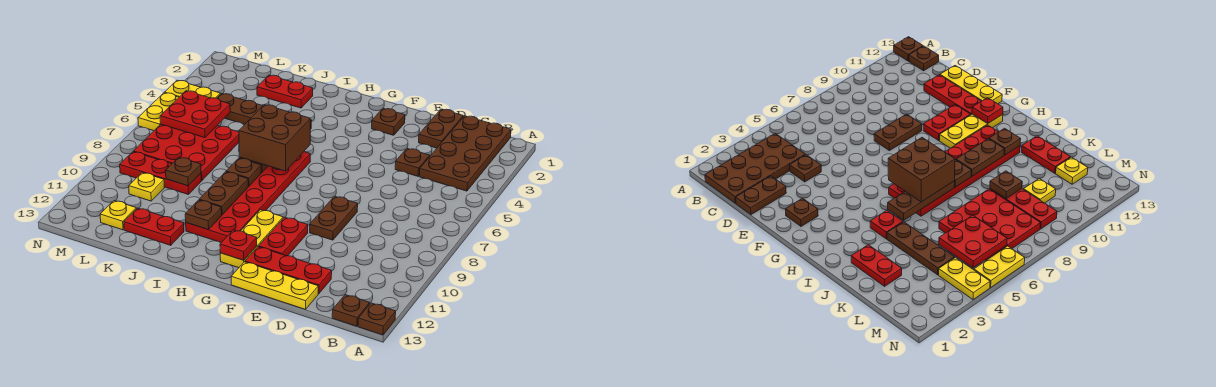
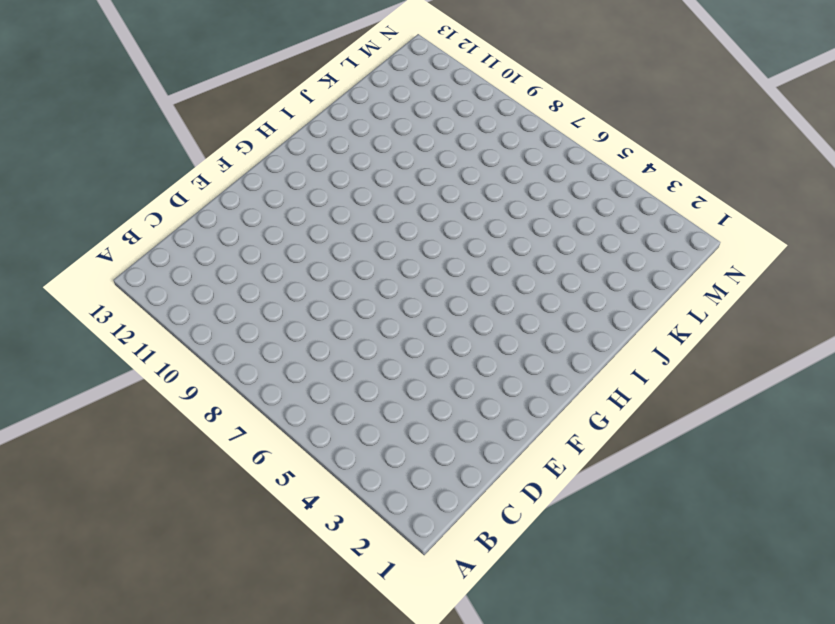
none -> brown 1x1 plate [358,303,396,335]
none -> brown 2x4 plate [419,116,511,191]
none -> brown 1x1 plate [332,295,370,326]
none -> brown 1x2 plate [419,109,463,148]

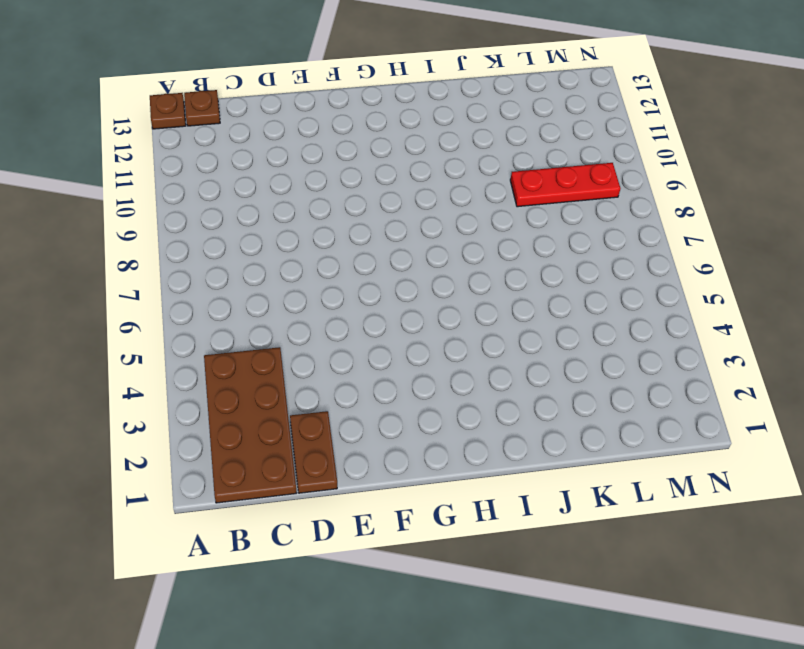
none -> brown 1x1 plate [395,149,430,176]
none -> red 1x3 plate [245,247,332,294]
none -> yellow 1x3 plate [231,262,318,309]
none -> brown 1x2 plate [310,196,358,240]

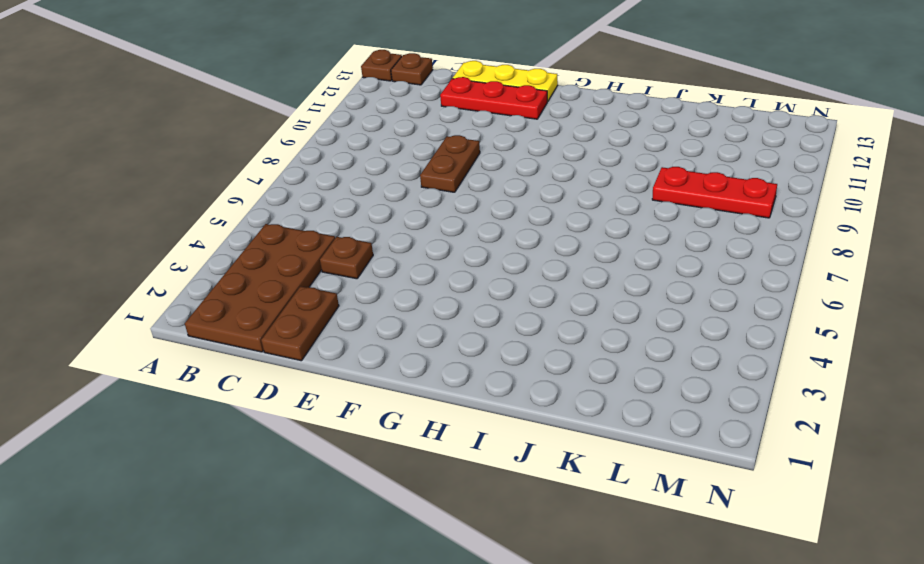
none -> brown 1x1 plate [372,108,405,135]
none -> red 1x2 plate [259,217,308,256]
none -> yellow 1x3 plate [220,210,283,268]
none -> red 2x6 plate [186,152,310,243]

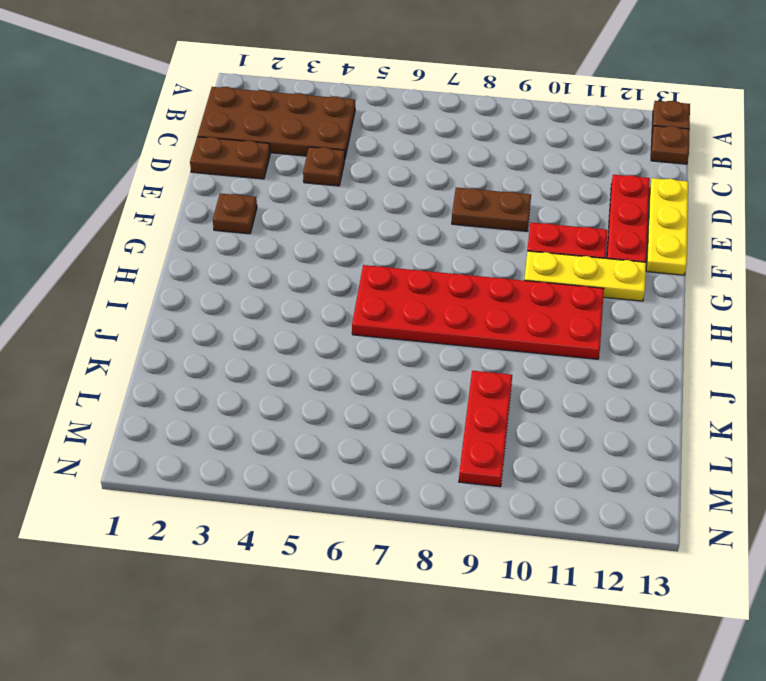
none -> red 1x1 plate [870,211,903,239]
none -> red 1x2 plate [257,75,313,108]
none -> brown 1x3 plate [217,94,262,124]
none -> red 1x2 plate [124,208,184,245]

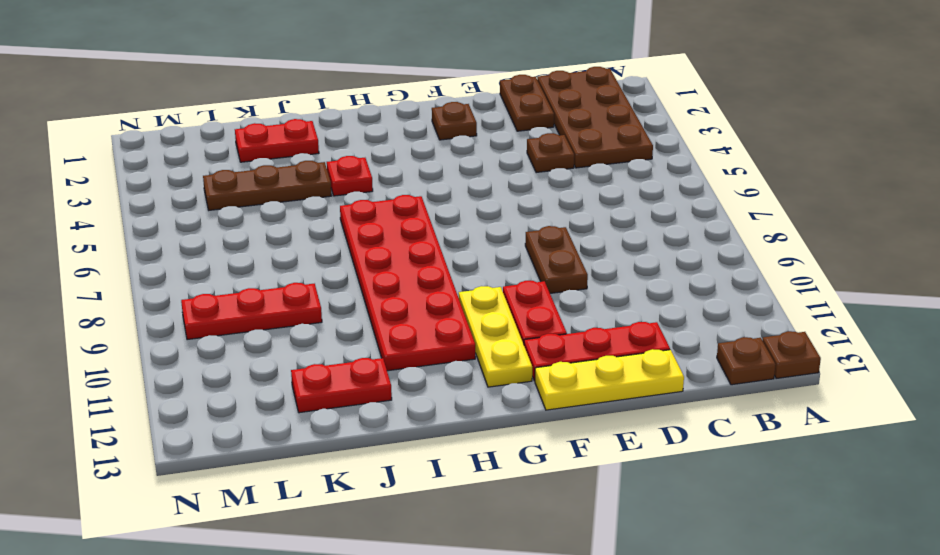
none -> red 3x3 plate [134,124,239,181]
none -> yellow 1x1 plate [129,173,164,201]
none -> yellow 1x1 plate [100,201,136,230]
none -> yellow 1x2 plate [165,80,220,98]

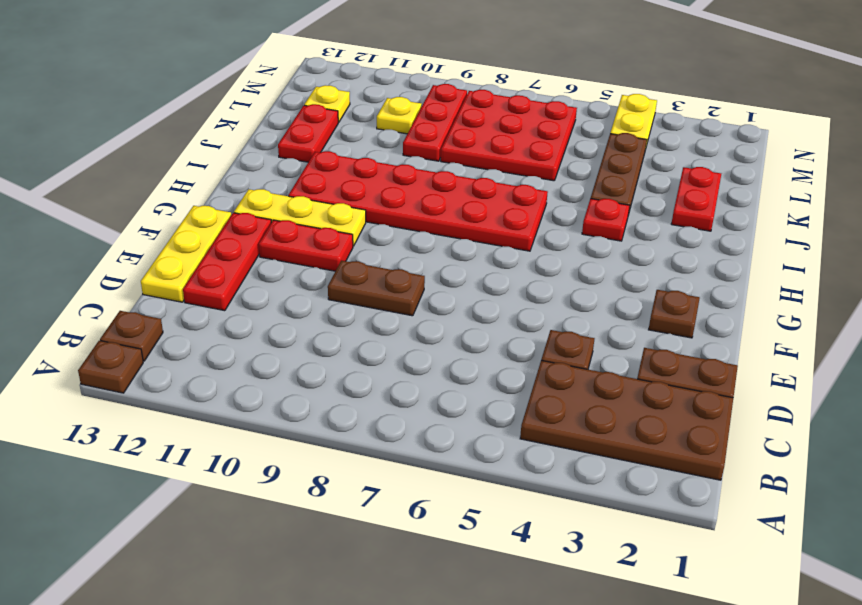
none -> yellow 1x2 plate [138,93,179,131]
none -> red 1x1 plate [220,230,257,260]
none -> brown 1x3 plate [888,181,955,220]
none -> brown 1x1 plate [226,158,261,187]

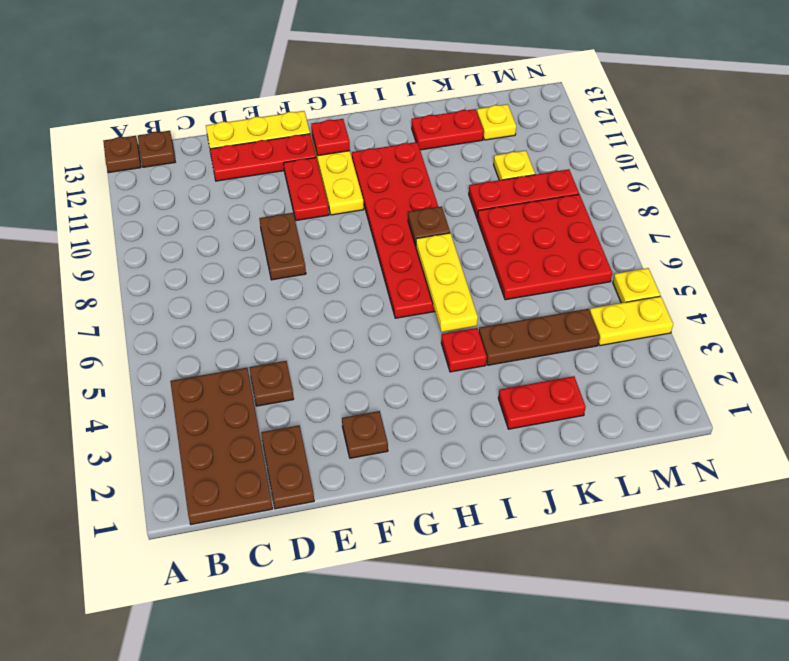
yellow 1x3 plate [416,233,478,332] -> brown 1x3 plate [888,181,955,220]
yellow 1x1 plate [613,268,660,303] -> yellow 1x2 plate [138,93,179,131]
none -> brown 1x2 plate [199,172,248,215]
none -> brown 1x1 plate [185,200,222,230]
none -> brown 1x1 plate [166,157,201,186]
none -> red 2x2 plate [160,91,230,138]

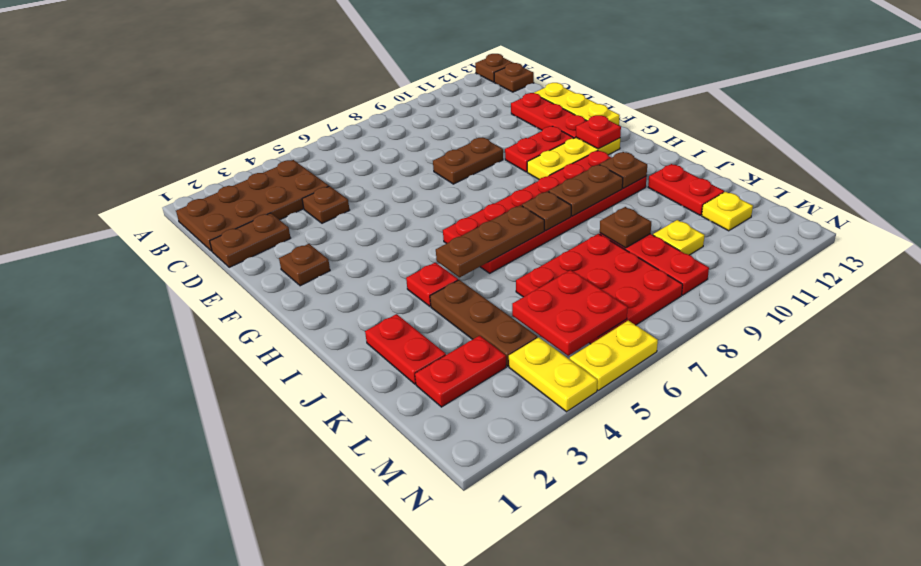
red 1x2 plate [415,336,506,407] -> none
none -> brown 2x2 brick [239,105,310,171]

